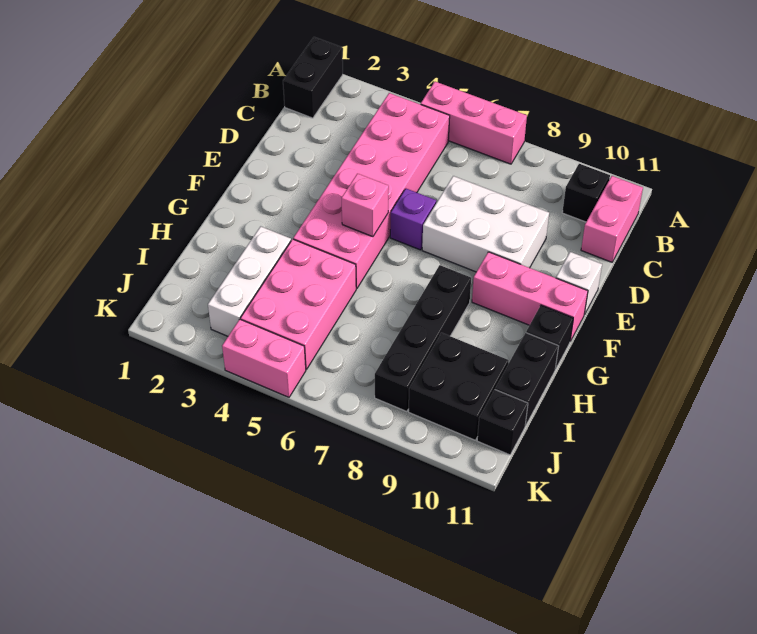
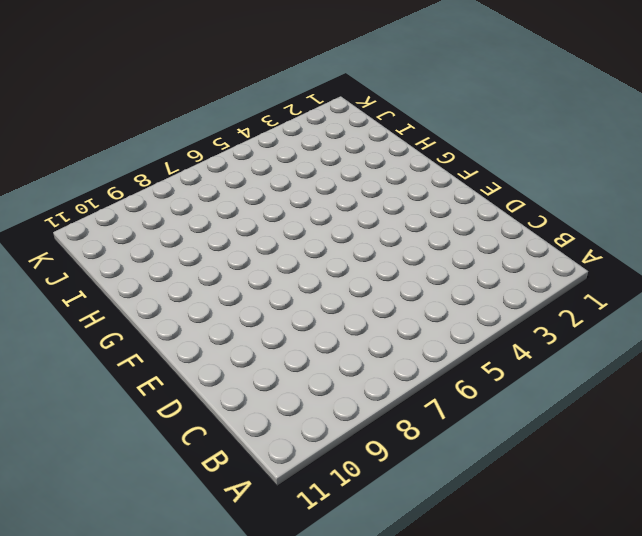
none -> black 1x2 brick [283,37,343,118]
none -> pink 1x3 brick [421,82,527,164]
none -> pink 2x6 brick [293,93,450,289]

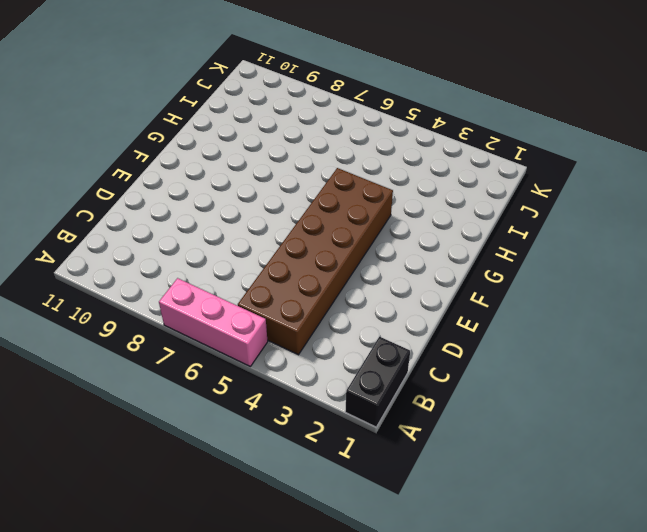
brown 2x6 brick [238,168,393,355] -> pink 2x6 brick [293,93,450,289]
none -> black 1x1 brick [562,164,610,222]
none -> pink 1x2 brick [581,176,643,262]
none -> white 2x3 brick [422,176,549,272]

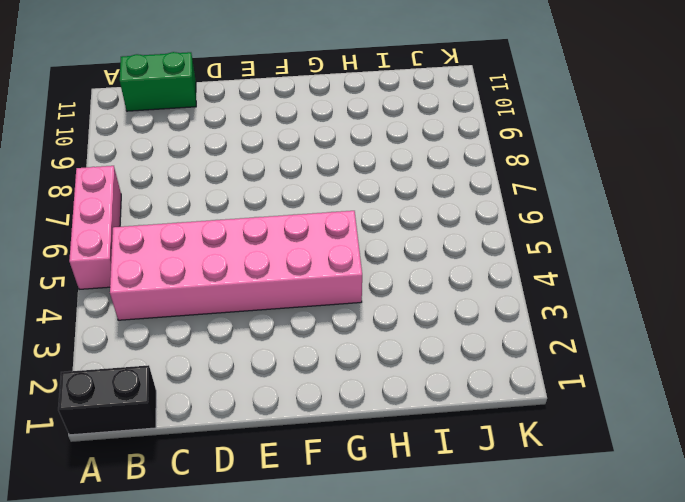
green 1x2 brick [120,52,196,111] -> pink 1x2 brick [581,176,643,262]
none -> black 1x1 brick [562,164,610,222]
none -> white 2x3 brick [422,176,549,272]
none -> purple 1x1 brick [390,189,436,250]

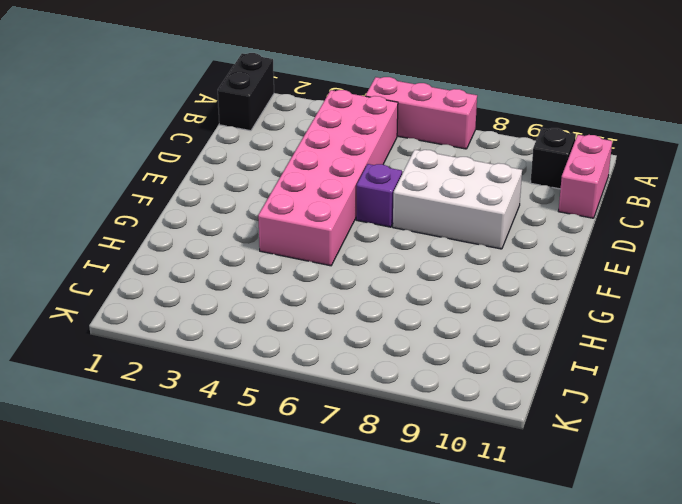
none -> white 1x1 brick [556,252,602,314]
none -> pink 1x3 brick [472,252,588,341]
none -> black 1x4 brick [375,265,471,412]

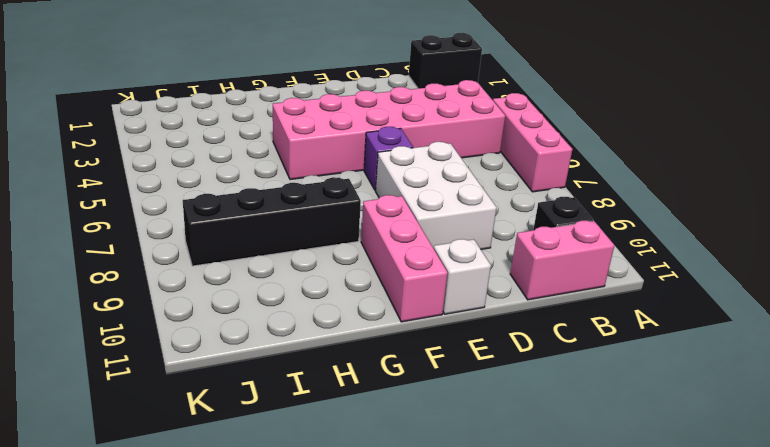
none -> black 1x1 brick [526,305,573,369]
none -> white 1x3 brick [208,226,291,336]
none -> pink 2x3 brick [241,239,356,369]

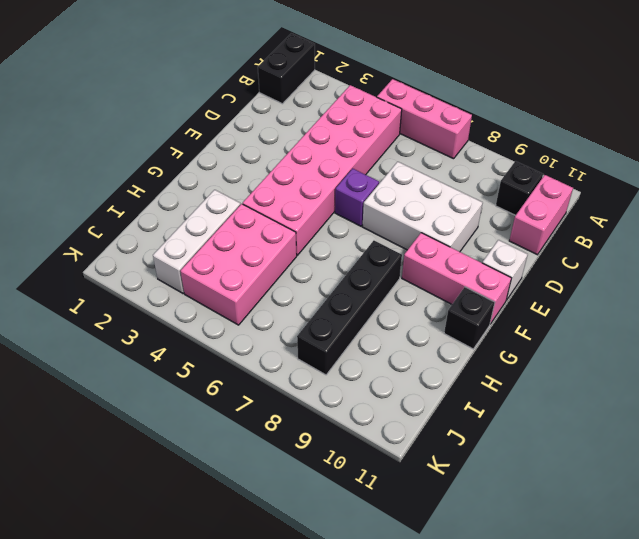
none -> black 1x2 brick [495,333,559,426]
none -> black 2x2 brick [409,333,508,440]
none -> black 1x1 brick [477,390,528,455]

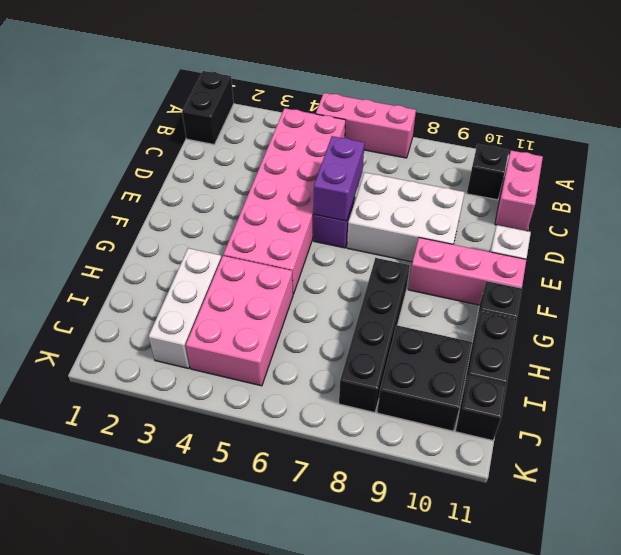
purple 1x2 brick [314,136,364,221] -> none
none -> pink 1x2 brick [222,319,306,397]
none -> pink 1x1 brick [342,174,389,237]

